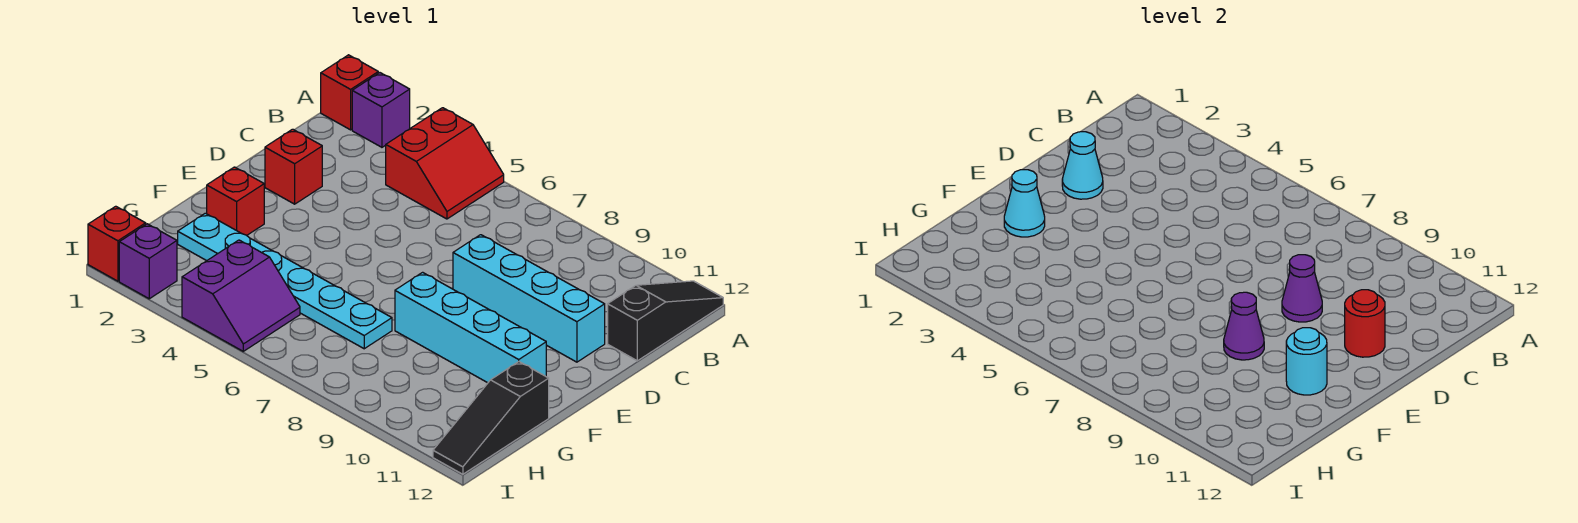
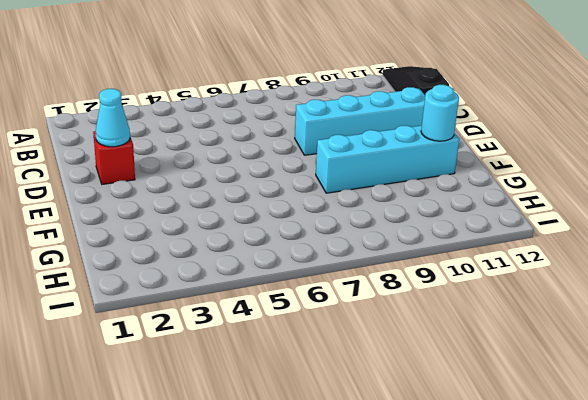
none -> red 1x1 brick [321,55,378,130]
none -> purple 1x1 brick [352,73,410,147]
none -> red 2x2 slope [386,108,504,219]

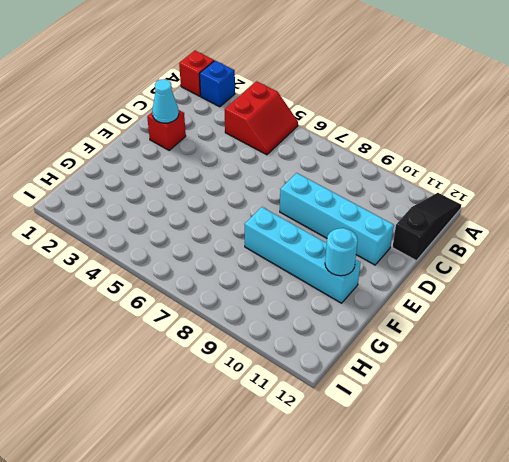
blue 1x1 brick [199,61,235,107] -> purple 1x1 brick [352,73,410,147]
none -> red 1x1 brick [207,167,264,235]
none -> cyan 1x6 plate [178,213,392,349]
none -> black 1x3 slope [433,362,549,474]

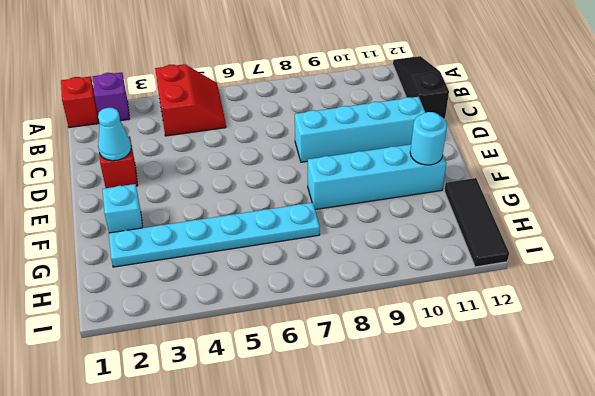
cyan 1x1 brick [102,184,143,233] -> red 1x1 brick [207,167,264,235]
black 1x3 tile [444,178,509,267] -> black 1x3 slope [433,362,549,474]
none -> purple 2x2 slope [182,240,300,351]
none -> red 1x1 brick [88,206,146,281]
none -> purple 1x1 brick [119,224,177,299]

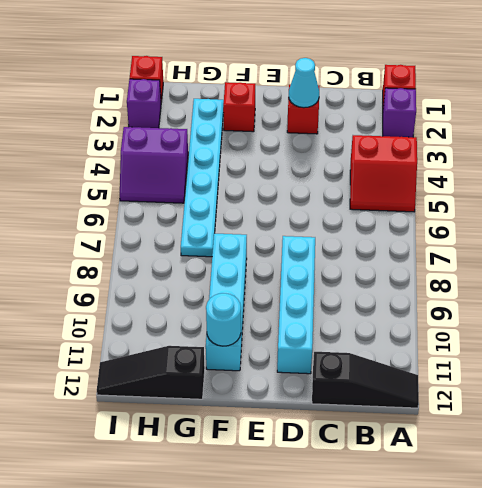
none -> purple 1x1 cone [1282,255,1322,322]
none -> red 1x1 round brick [1345,290,1385,357]
none -> cyan 1x1 cone [1004,170,1045,237]

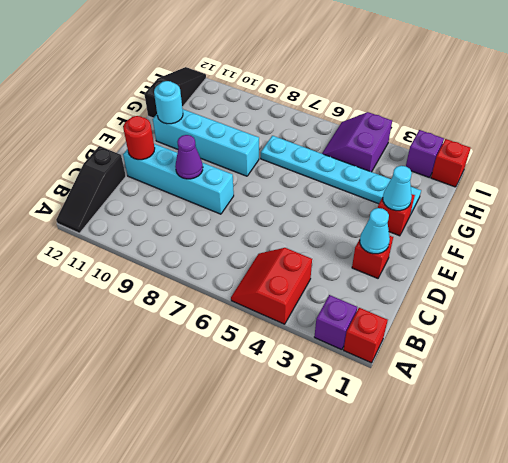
none -> purple 1x1 cone [1224,292,1264,360]

